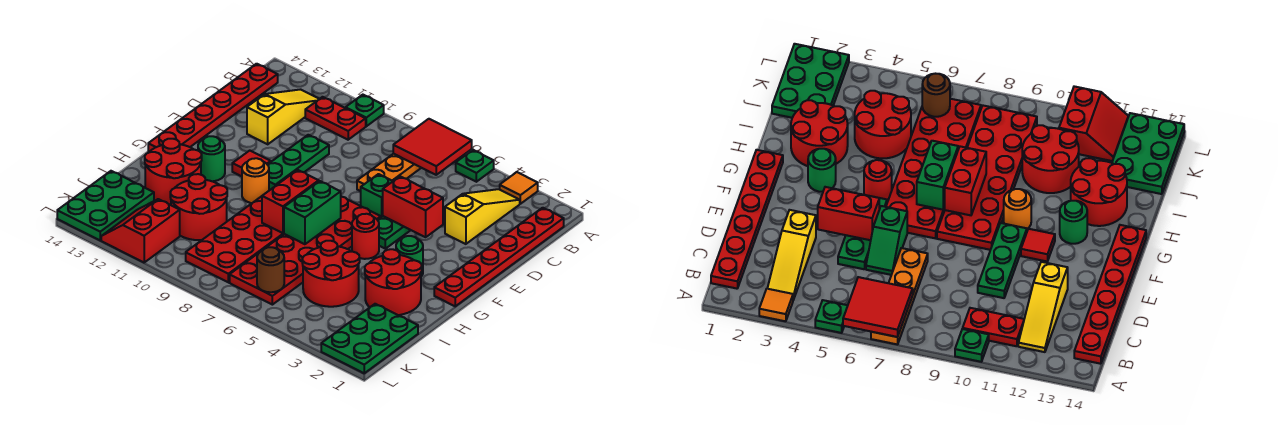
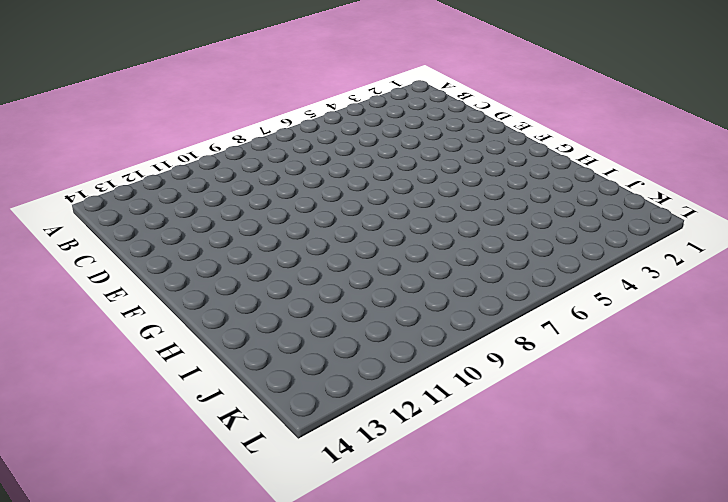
none -> orange 1x1 tile [500,172,538,204]
none -> green 1x1 plate [456,150,494,182]
none -> orange 1x4 plate [357,154,421,191]
none -> green 1x1 plate [345,95,384,126]

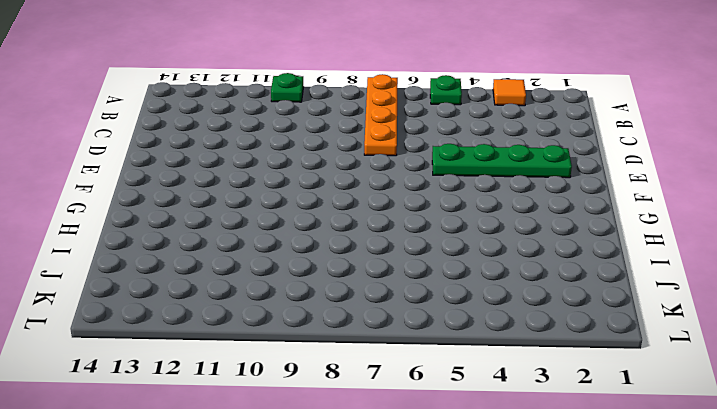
green 1x4 plate [432,144,572,178] -> green 1x3 plate [378,216,410,249]
none -> red 1x6 plate [434,208,564,306]
none -> yellow 1x3 slope [445,189,520,244]
none -> red 1x2 plate [305,97,366,140]
none -> yellow 1x3 slope [247,90,319,144]

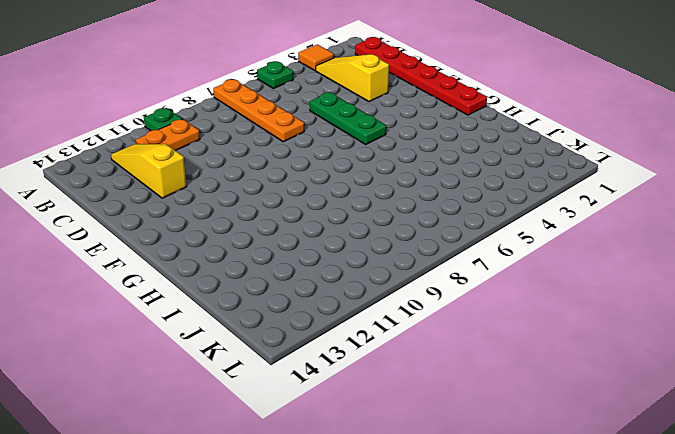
orange 1x2 plate [136,119,200,151] -> red 1x2 plate [305,97,366,140]
none -> red 1x6 plate [148,64,278,152]
none -> green 1x2 slope [361,174,393,217]
none -> green 1x3 plate [268,135,329,190]
none -> red 2x6 plate [230,196,381,305]

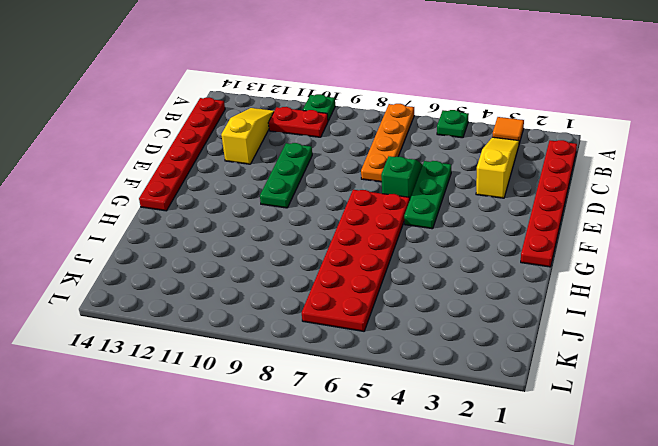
none -> red 2x6 plate [186,196,284,282]
none -> red 1x1 tile [232,151,271,176]
none -> green 1x1 round brick [396,236,423,276]
none -> red 1x1 round brick [352,214,379,259]

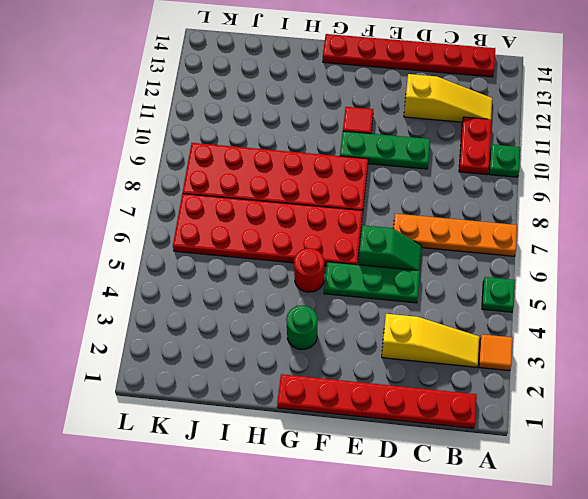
none -> orange 1x1 round brick [242,158,269,203]
none -> green 1x1 round brick [198,136,225,181]
none -> red 2x2 round brick [365,249,422,315]
none -> red 2x2 round brick [145,139,202,205]

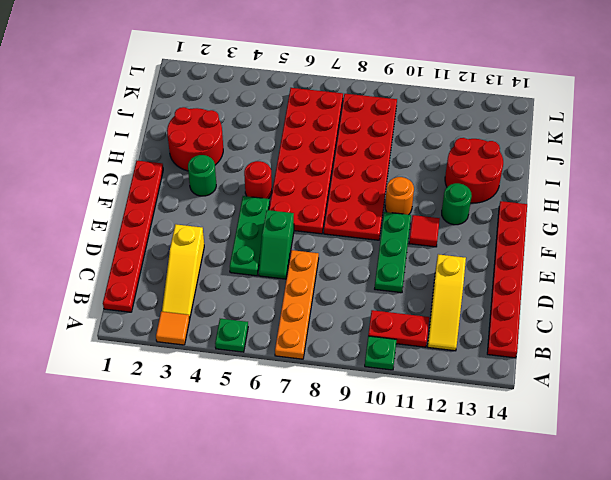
none -> red 2x2 round brick [302,241,360,307]
none -> red 2x2 round brick [170,174,227,240]
none -> green 2x3 plate [321,304,418,373]
none -> green 2x3 plate [57,171,154,240]

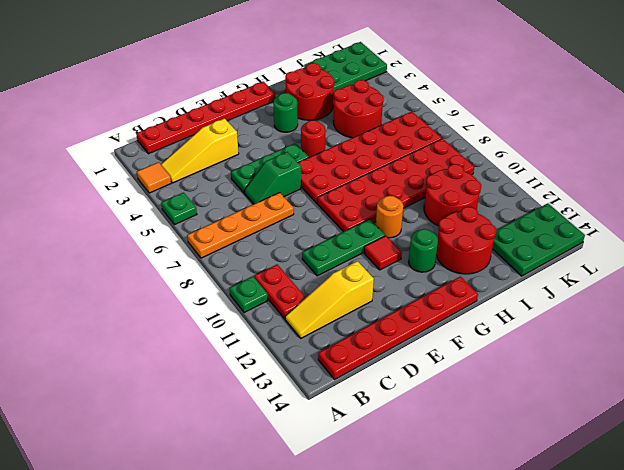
none -> red 2x2 slope [101,199,180,262]
none -> red 2x2 tile [393,119,472,175]
none -> red 1x2 brick [383,176,443,237]
none -> green 1x2 brick [284,181,341,244]

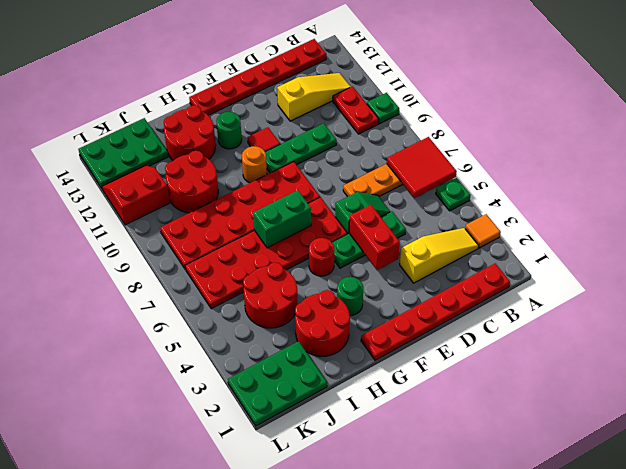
none -> red 1x2 brick [262,170,319,233]
none -> brown 1x1 round brick [257,247,284,292]

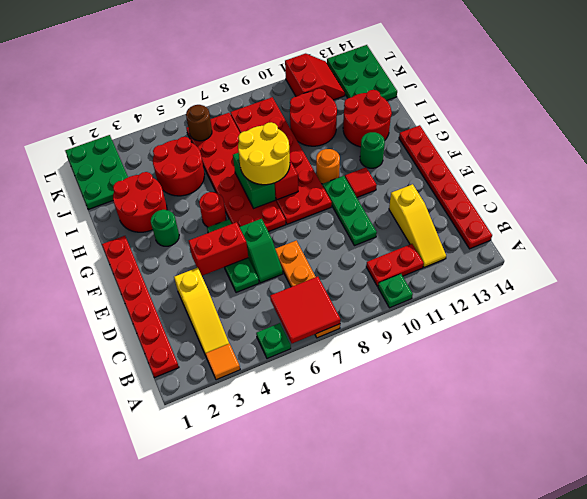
yellow 2x2 round brick [238,122,290,185] -> none

